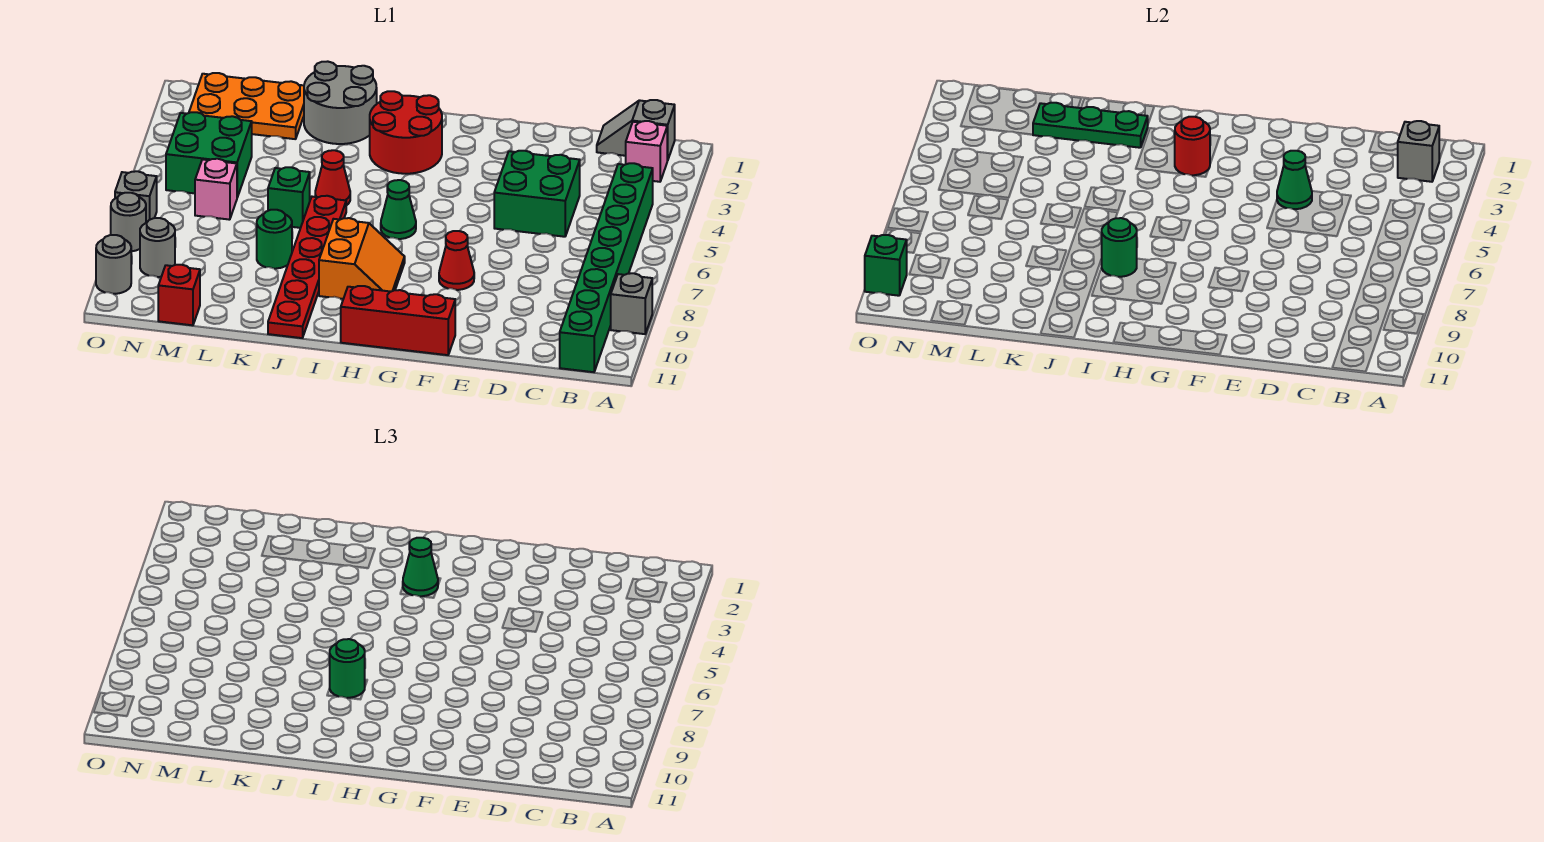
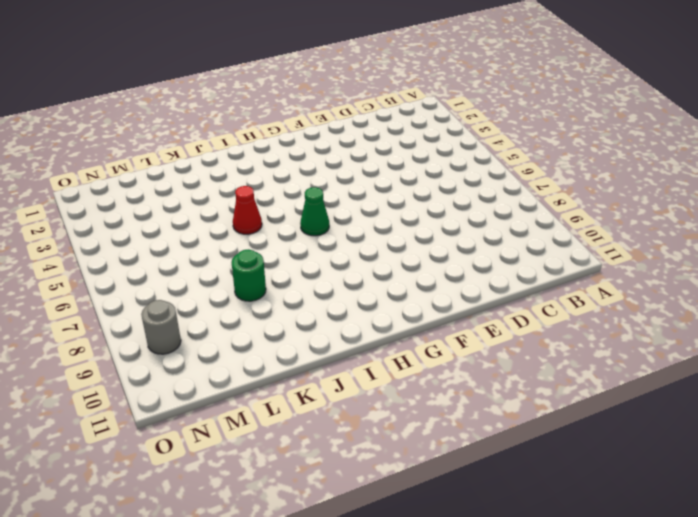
none -> grey 1x1 brick [611,273,652,334]
none -> grey 1x2 slope [597,100,675,160]
none -> pink 1x1 brick [626,121,668,182]
none -> green 1x8 brick [560,163,653,372]

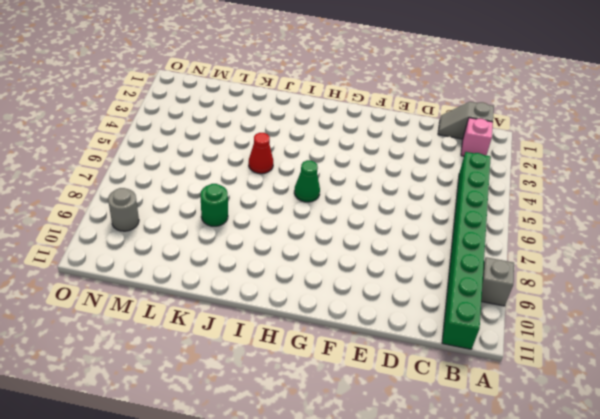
none -> green 2x2 brick [494,151,580,237]
none -> red 1x1 cone [439,231,474,290]
none -> red 1x3 brick [341,286,455,355]
none -> red 2x2 round brick [370,91,442,174]

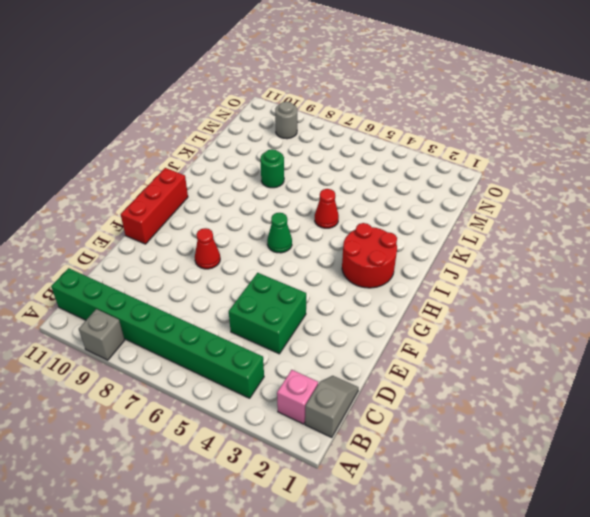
none -> orange 2x2 slope [319,218,405,299]
none -> grey 2x2 round brick [304,61,377,144]
none -> red 1x6 plate [268,196,346,338]
none -> green 1x1 brick [268,167,310,228]

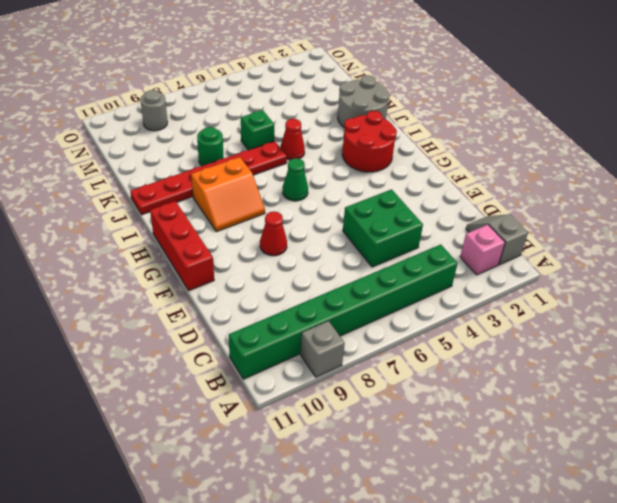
none -> orange 2x3 plate [189,73,304,139]
none -> green 2x2 brick [166,112,252,197]
none -> pink 1x1 brick [195,159,237,220]
none -> red 1x1 brick [158,265,200,325]

